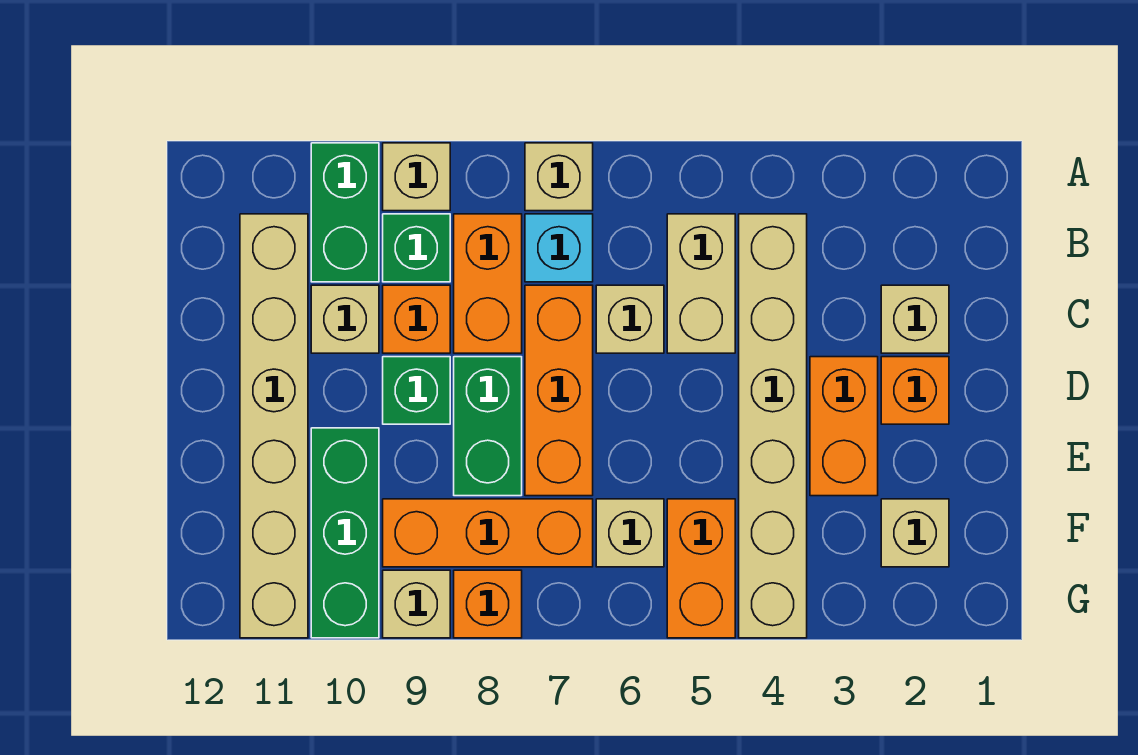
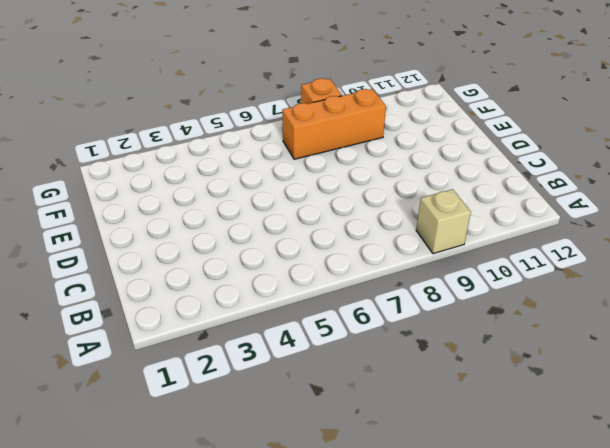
none -> tan 1x1 brick [525,143,593,211]
none -> green 1x2 brick [311,143,379,282]
none -> tan 1x6 brick [739,214,807,638]

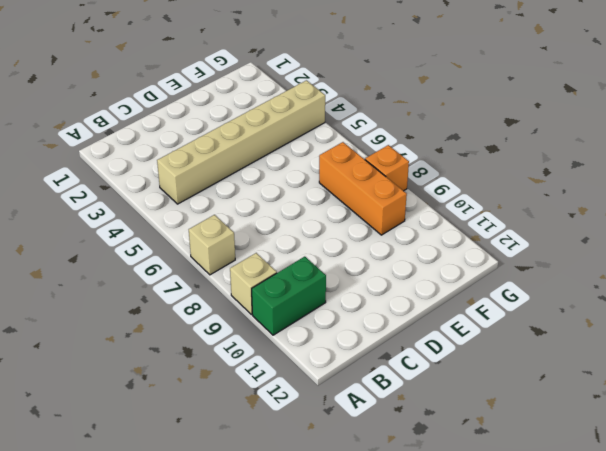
none -> tan 1x2 brick [667,214,735,353]
none -> cyan 1x1 brick [525,214,593,282]
none -> orange 1x2 brick [454,214,522,353]

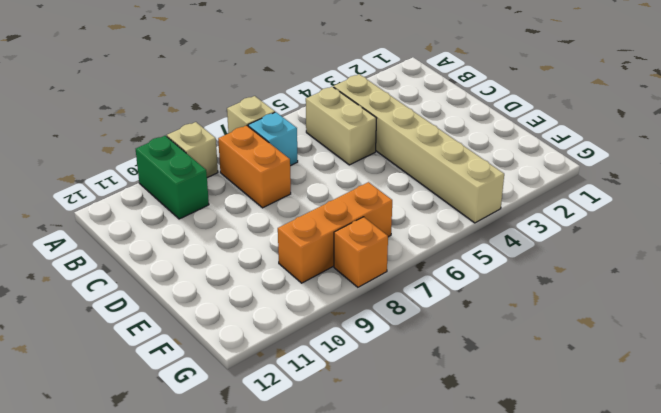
none -> green 1x1 brick [383,214,450,282]
none -> tan 1x6 brick [240,214,308,638]
none -> tan 1x1 brick [881,285,949,353]

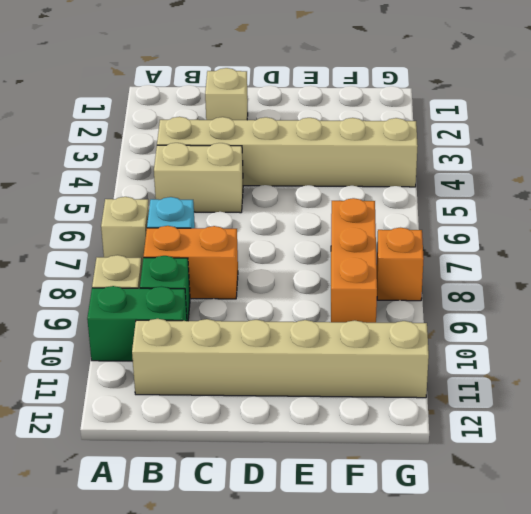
none -> tan 1x1 brick [596,285,664,353]
none -> orange 1x3 brick [525,285,593,496]
none -> orange 1x1 brick [383,285,450,353]

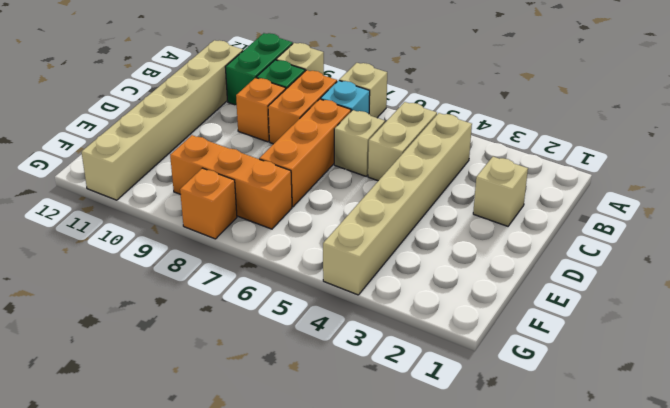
none -> tan 1x1 brick [311,285,379,353]
none -> orange 1x1 brick [881,357,949,424]
none -> orange 1x2 brick [810,357,878,496]

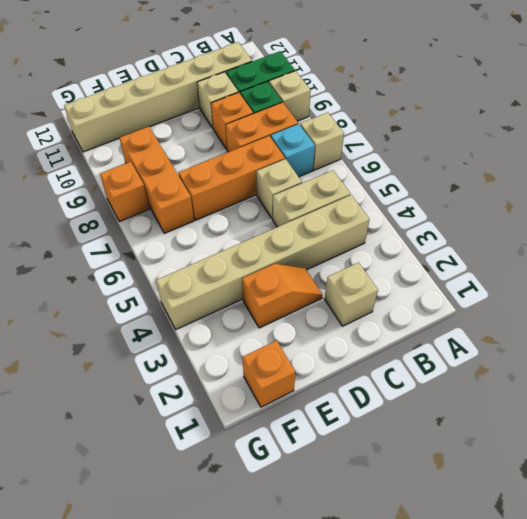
orange 1x2 slope [242,264,323,328] -> orange 1x2 brick [810,357,878,496]
orange 1x1 brick [243,341,295,407] -> orange 1x1 brick moved to [881,357,949,424]
none -> green 1x2 brick [454,357,522,496]
none -> green 1x1 brick [383,357,450,424]
none -> green 1x3 brick [311,428,379,638]

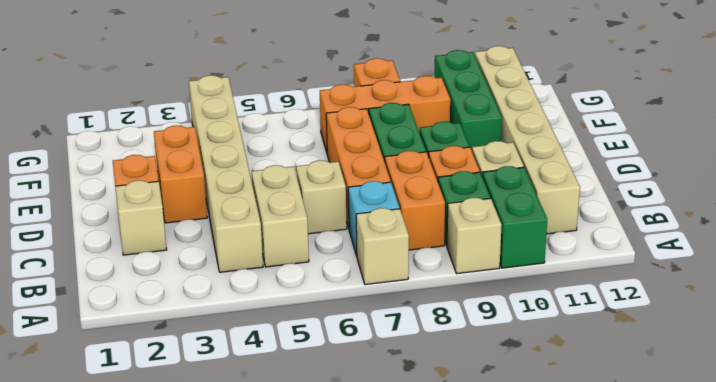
none -> tan 1x1 brick [881,499,949,567]
none -> orange 1x2 brick [667,499,735,638]
none -> tan 1x1 brick [596,499,664,567]

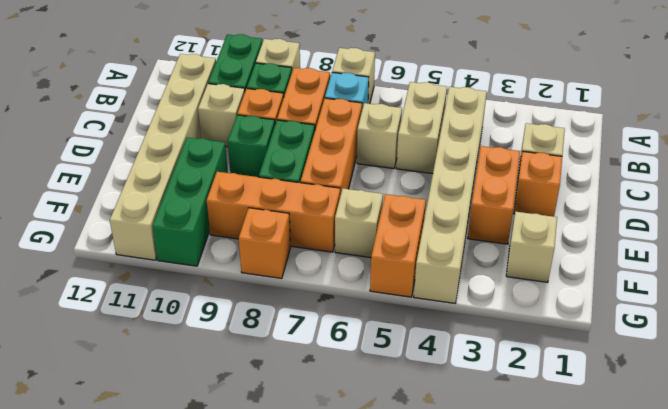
none -> tan 1x1 brick [383,570,450,638]

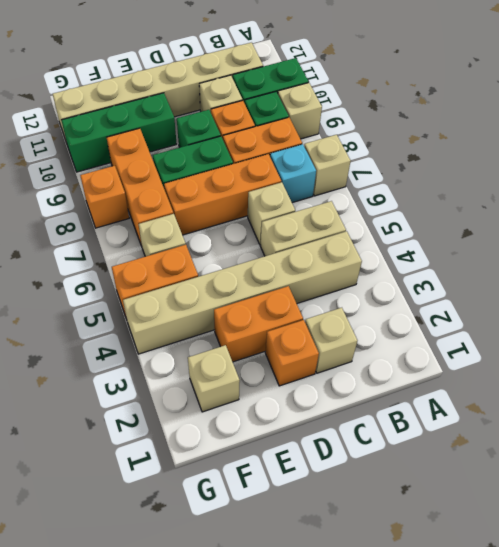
none -> tan 1x1 brick [383,570,450,638]

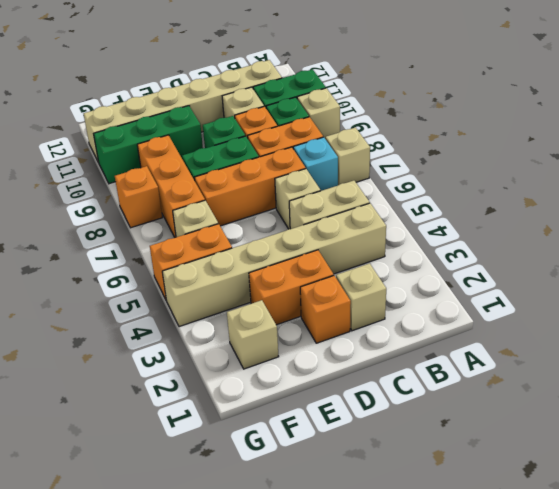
none -> tan 1x1 brick [383,570,450,638]

